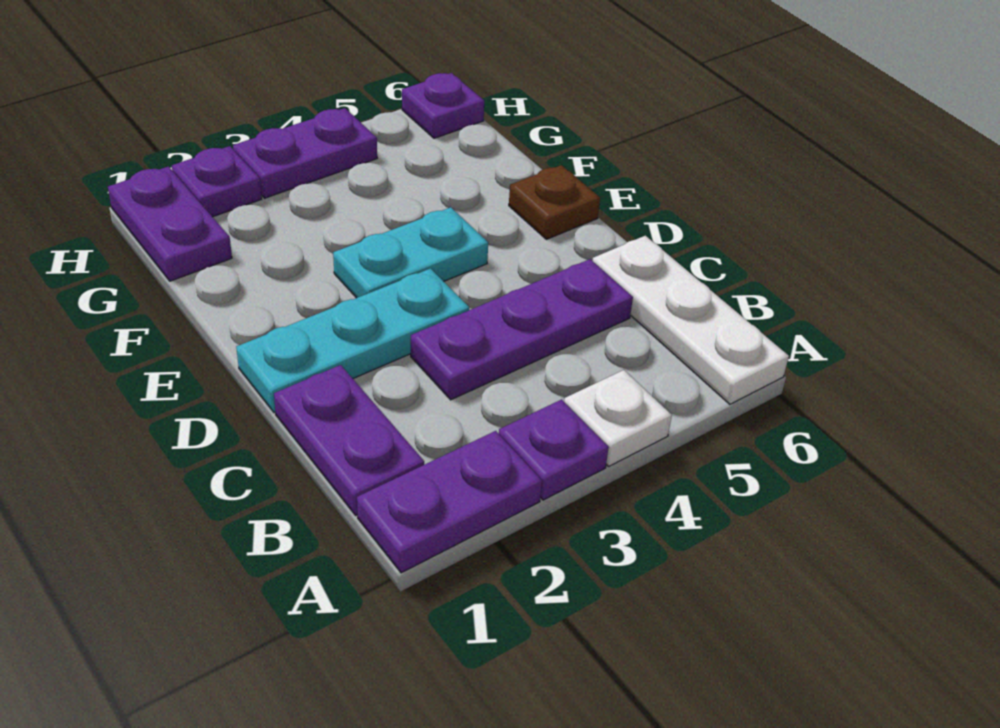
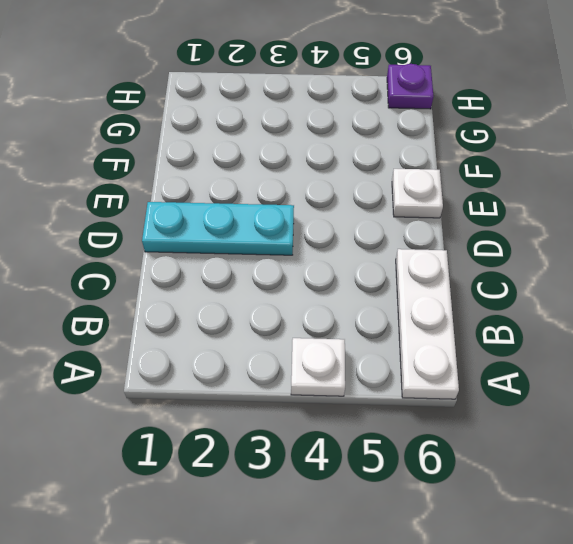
white 1x1 plate [392,169,443,218] -> brown 1x1 plate [509,165,600,239]
none -> purple 1x2 plate [357,431,542,573]
none -> purple 1x1 plate [499,400,609,500]
none -> purple 1x2 plate [274,365,424,515]

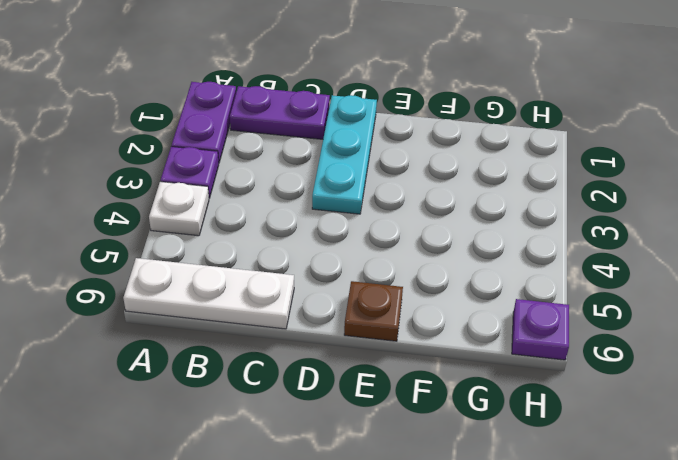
none -> purple 1x3 plate [411,259,633,400]
none -> cyan 1x2 plate [333,207,488,298]
none -> purple 1x2 plate [108,166,232,281]

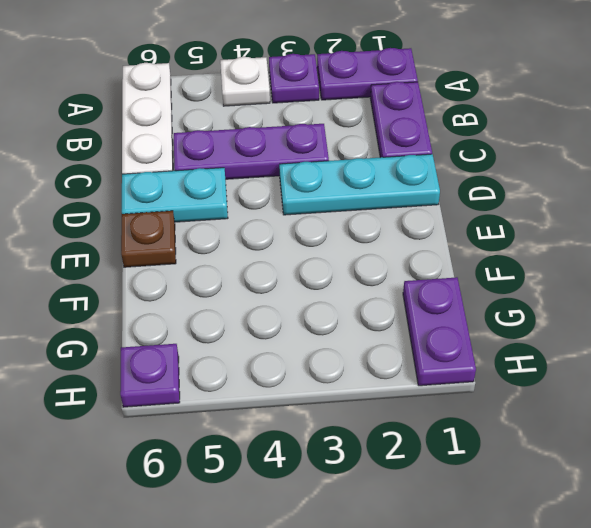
cyan 1x2 plate [122,168,228,222] -> cyan 1x2 plate moved to [333,207,488,298]
none -> purple 1x1 plate [172,146,262,217]
none -> purple 1x2 plate [233,108,377,198]

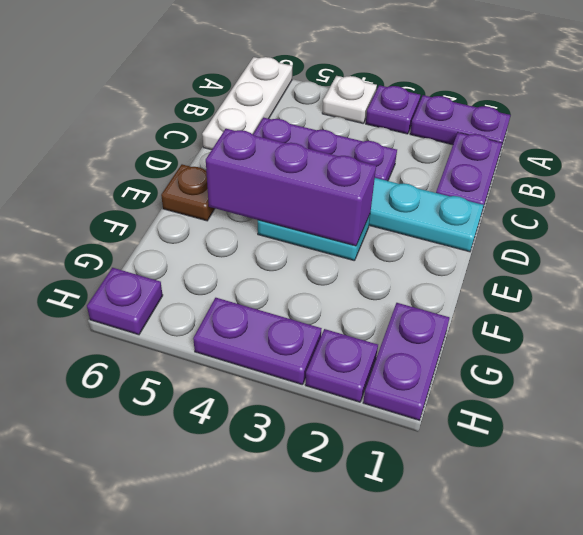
purple 1x3 brick [206,129,376,246] -> none

